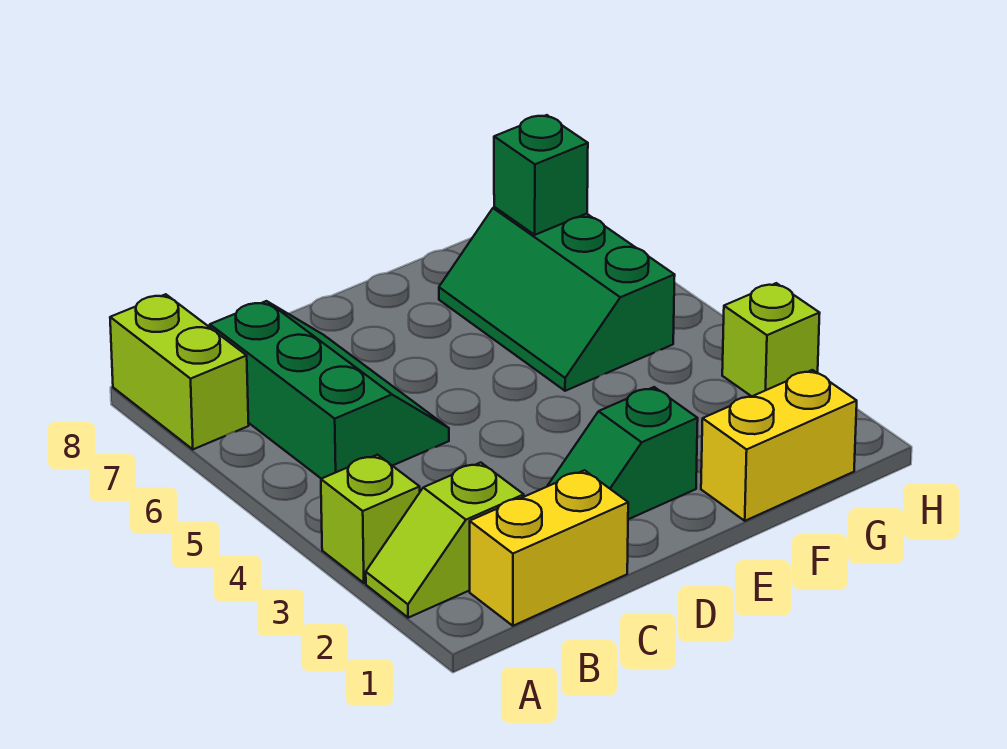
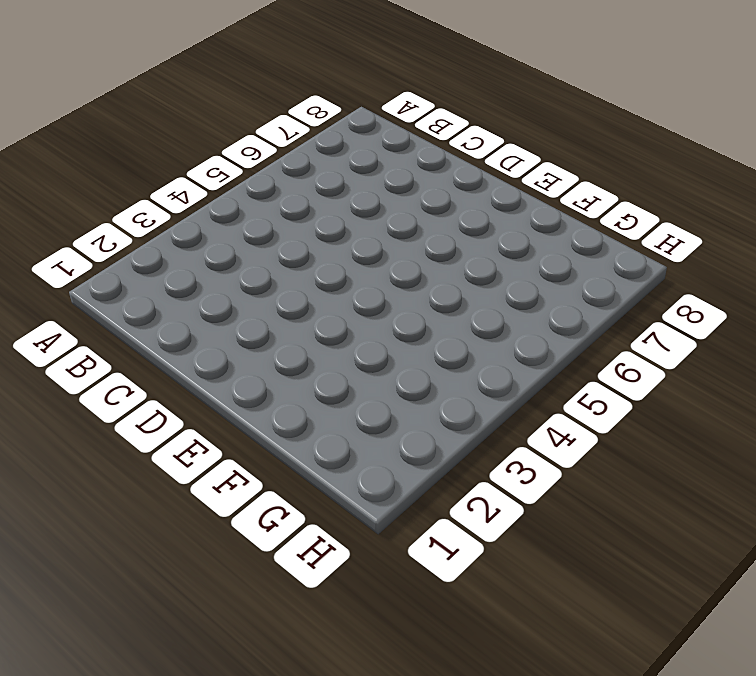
none -> lime 1x2 slope [366,463,524,618]
none -> lime 1x1 brick [321,455,420,583]

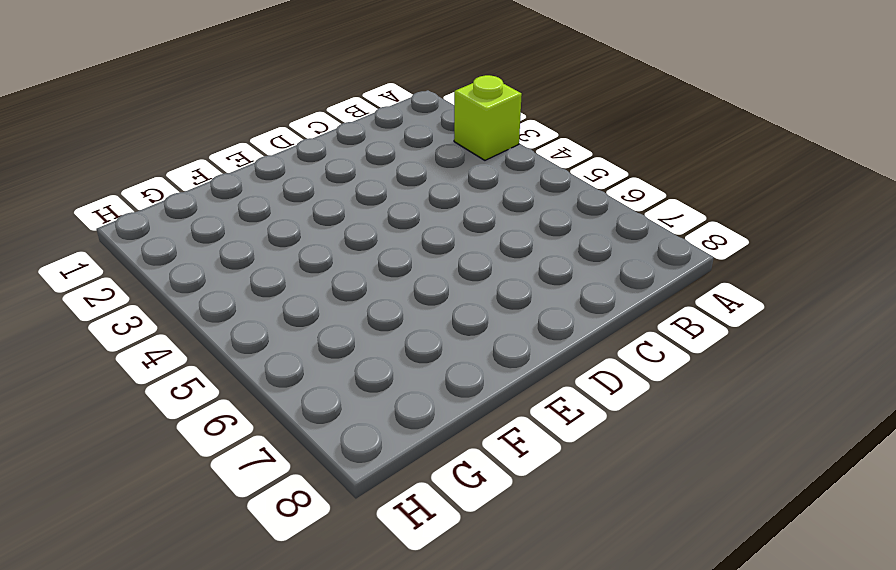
none -> lime 1x2 slope [366,463,524,618]
none -> lime 1x2 brick [110,294,249,449]

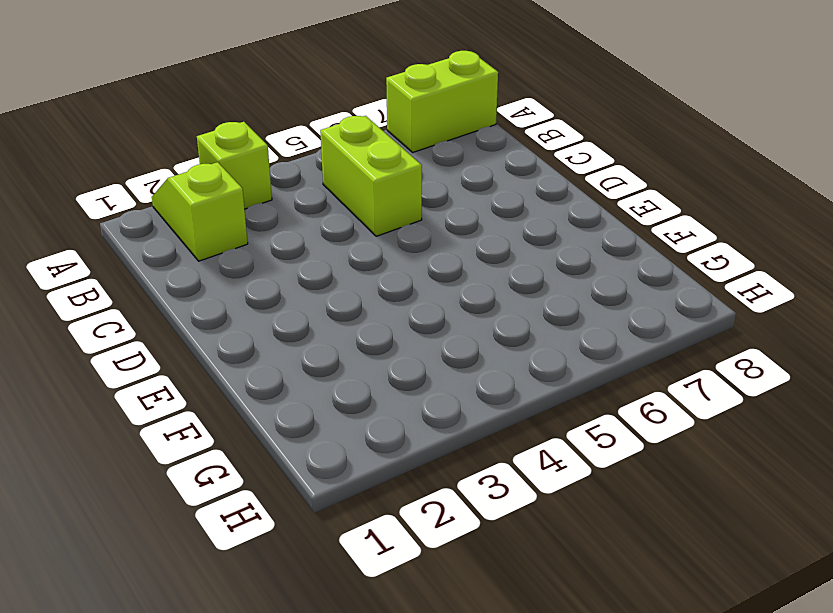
lime 1x2 brick [320,116,422,236] -> green 2x3 slope [210,301,449,479]
none -> yellow 1x2 brick [470,470,628,626]
none -> green 1x2 slope [547,387,698,519]

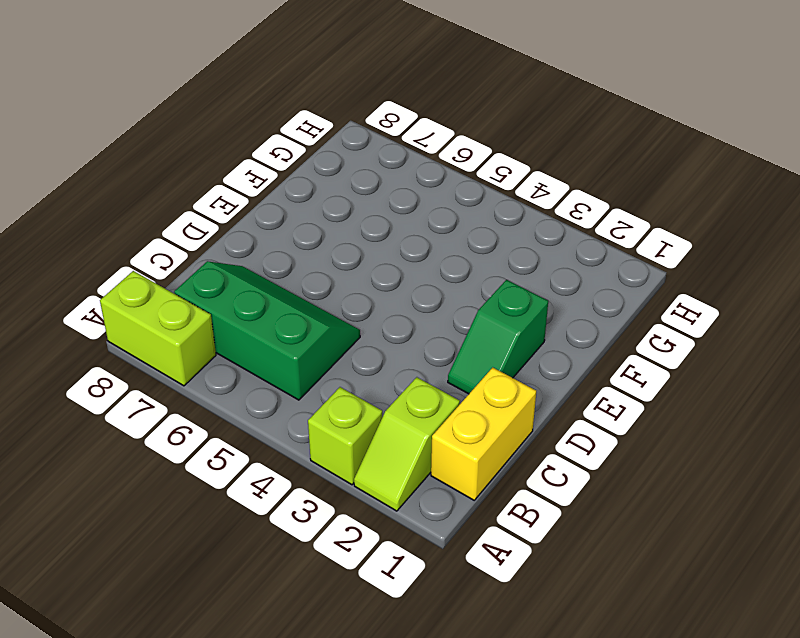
none -> yellow 1x2 brick [701,370,857,521]
none -> green 2x3 slope [439,207,675,391]

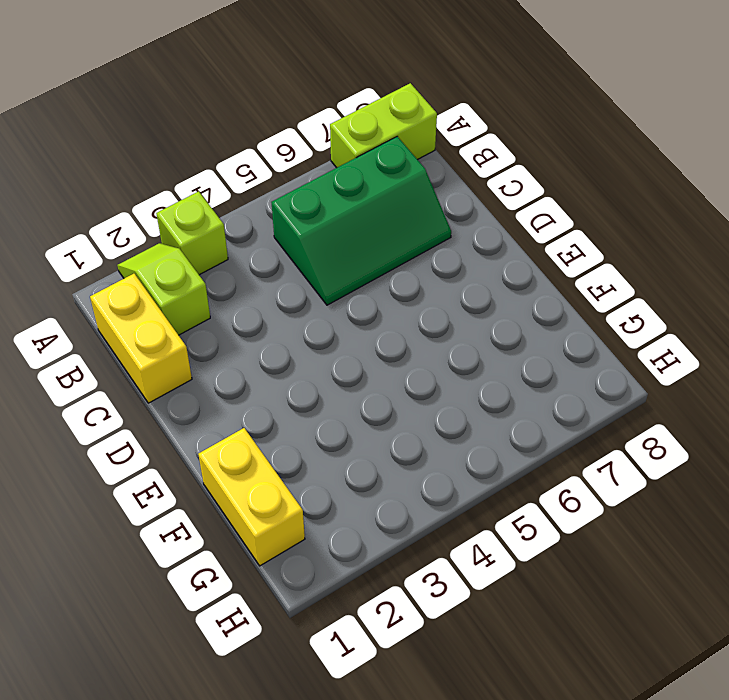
none -> green 1x2 slope [547,387,698,519]
none -> green 2x3 slope [439,207,675,391]

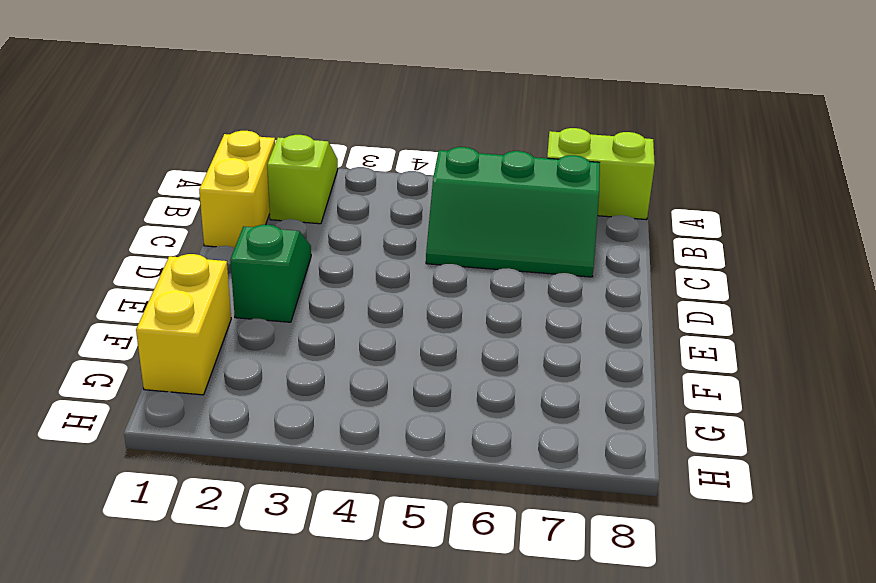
none -> lime 1x1 brick [321,455,420,583]
none -> green 2x3 slope [439,207,675,391]

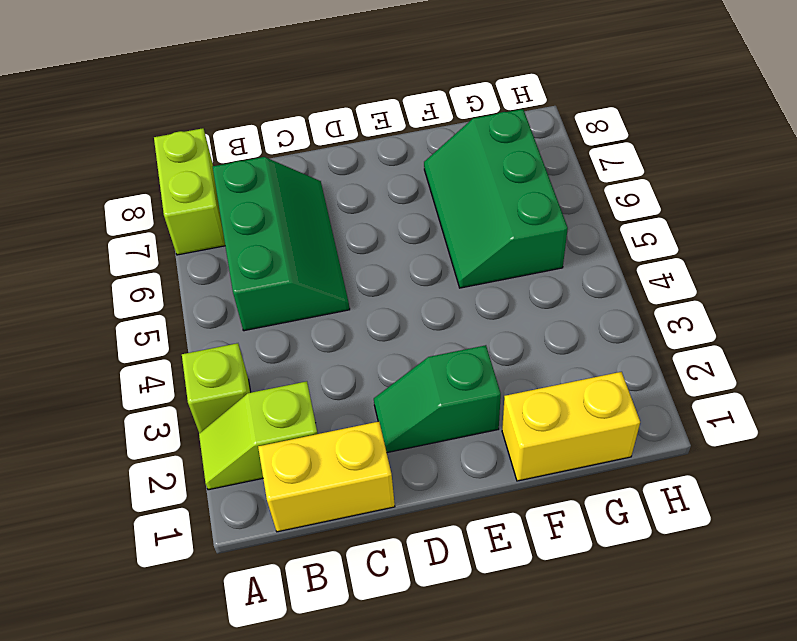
none -> lime 1x1 brick [722,283,820,396]
none -> green 1x1 brick [494,115,588,235]

